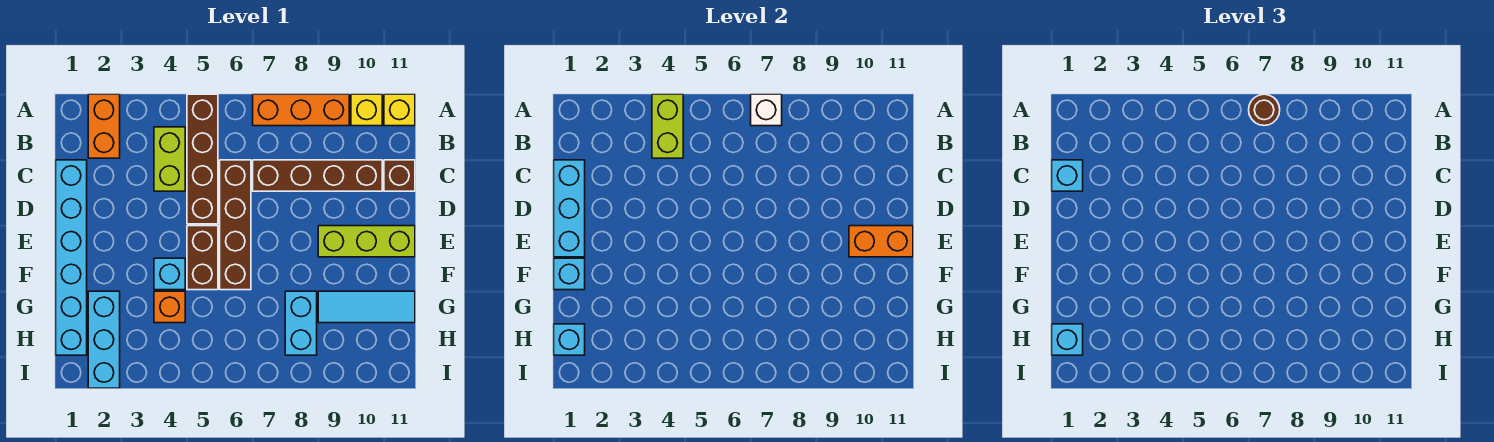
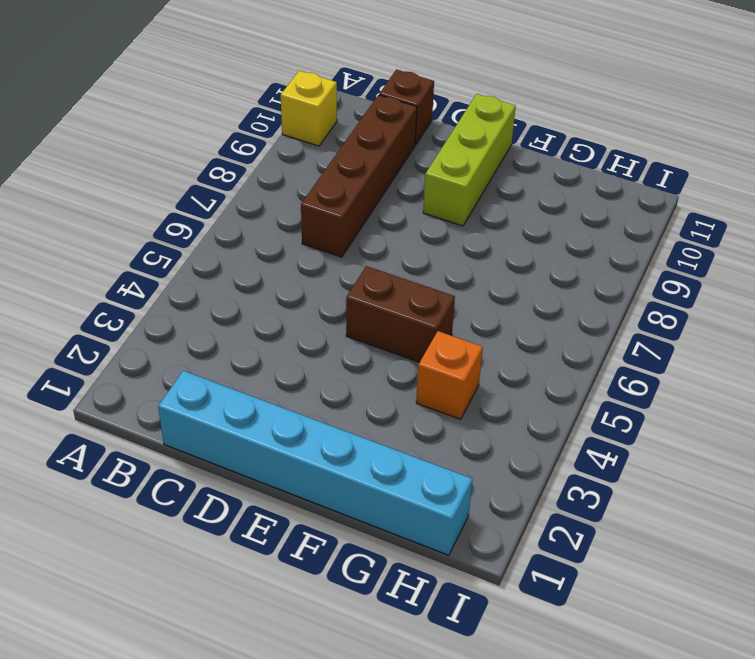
none -> orange 1x2 brick [88,94,120,158]
none -> brown 1x4 brick [187,94,218,224]
none -> orange 1x3 brick [253,94,349,126]

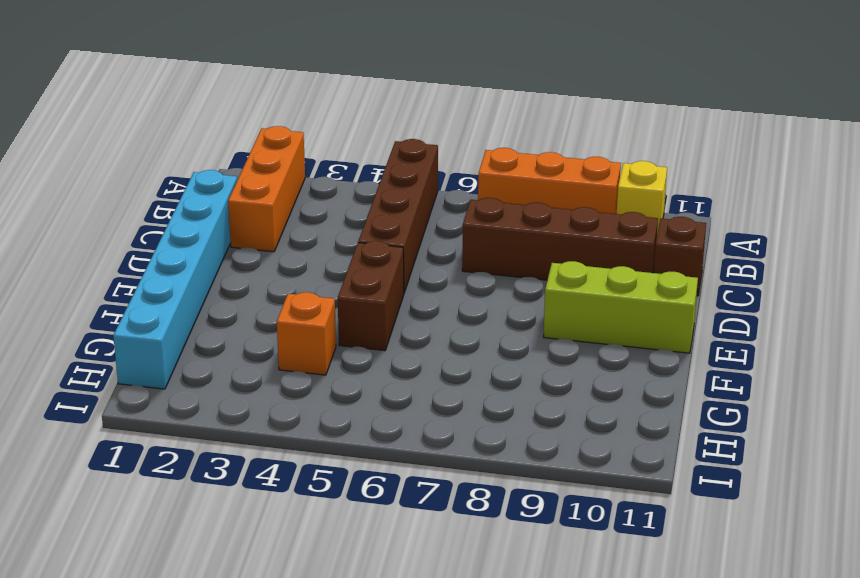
orange 1x3 brick [228,126,305,252] -> orange 1x2 brick [88,94,120,158]
none -> yellow 1x1 brick [384,94,415,126]
none -> lime 1x2 brick [154,127,185,191]
none -> brown 1x4 brick [220,160,251,290]

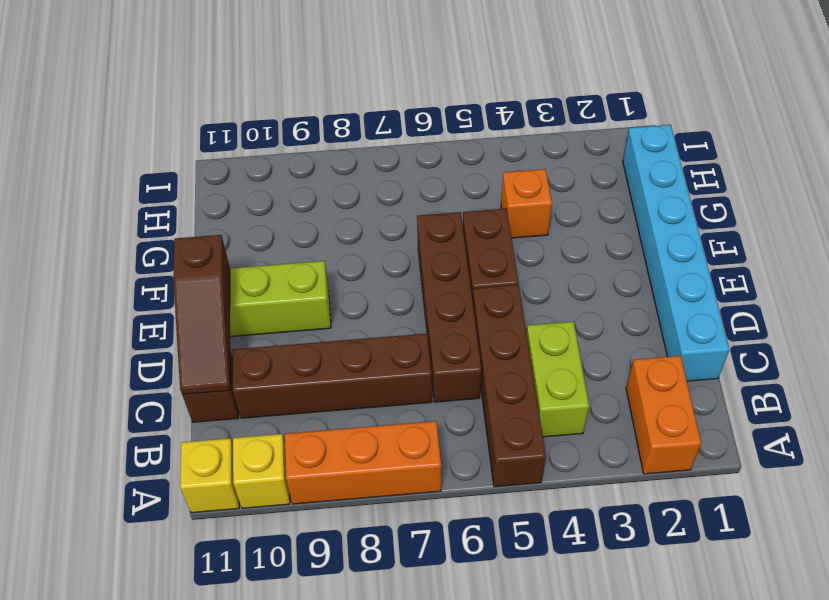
brown 1x3 slope [173,235,230,395] -> orange 1x2 brick [849,226,913,257]
none -> cyan 1x1 brick [154,258,185,290]
none -> cyan 1x3 brick [88,291,120,388]
none -> cyan 1x2 brick [285,291,317,355]

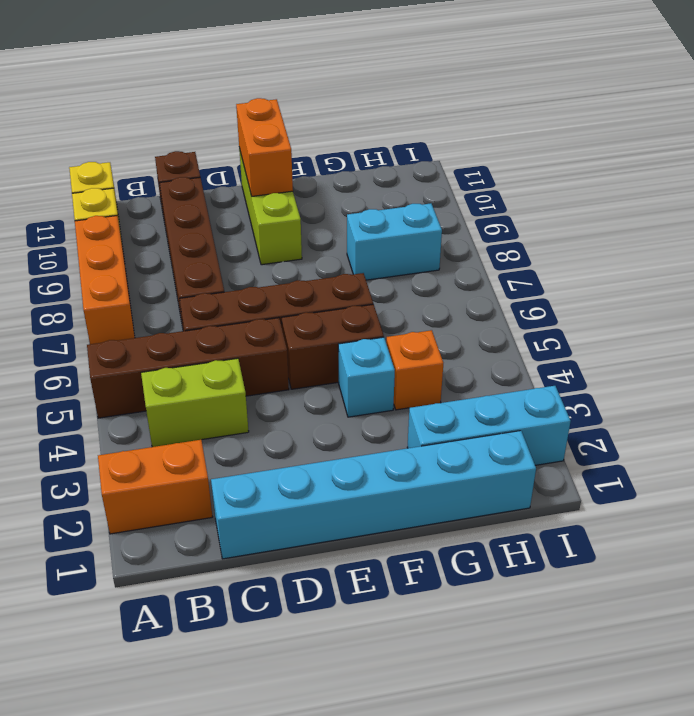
none -> cyan 1x3 tile [318,291,415,323]
none -> lime 1x2 brick [652,94,683,158]
none -> white 1x1 brick [751,94,782,126]

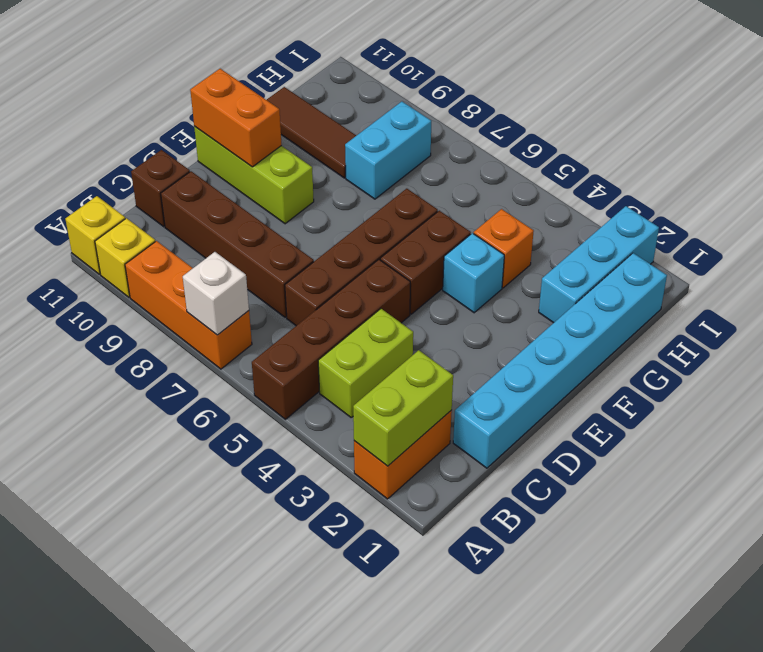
lime 1x2 brick [353,350,453,466] -> lime 1x2 brick moved to [652,94,683,158]
brown 1x3 tile [267,87,356,178] -> cyan 1x3 tile [318,291,415,323]
none -> cyan 1x3 brick [554,160,585,257]
none -> cyan 1x1 brick [554,258,585,290]
none -> cyan 1x1 brick [554,324,585,355]

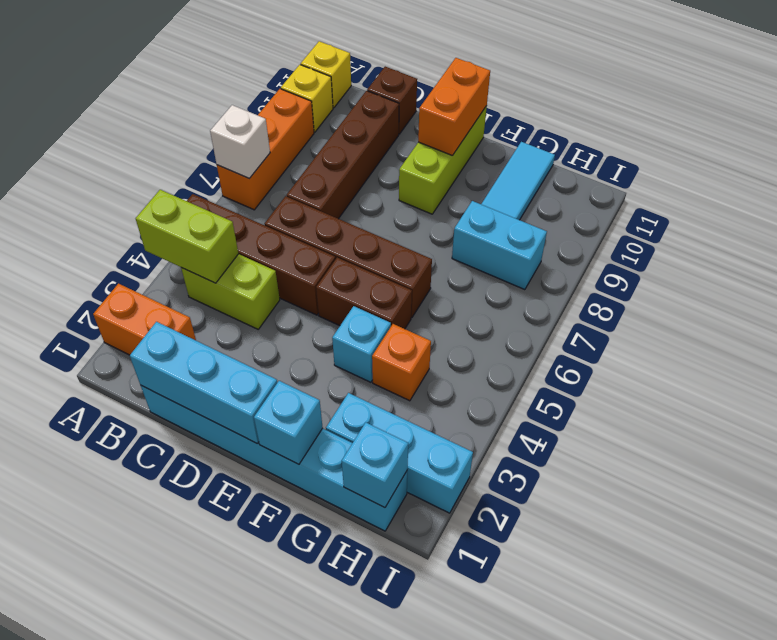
none -> brown 1x1 round brick [1249,94,1280,126]
none -> cyan 1x1 brick [1052,160,1083,191]
none -> cyan 1x1 brick [1052,324,1083,355]

